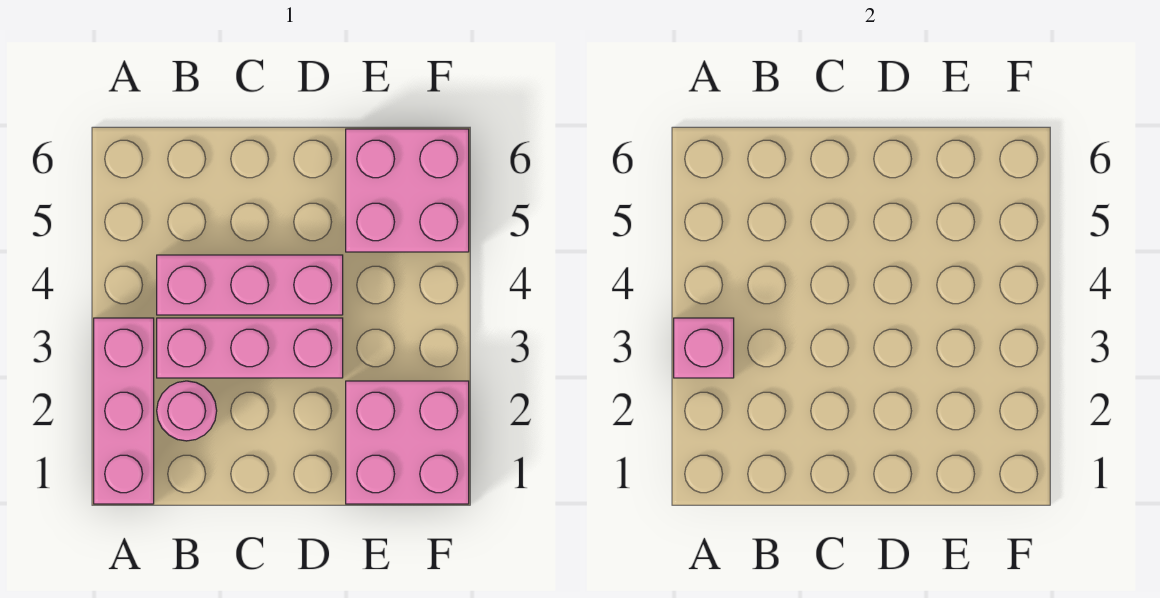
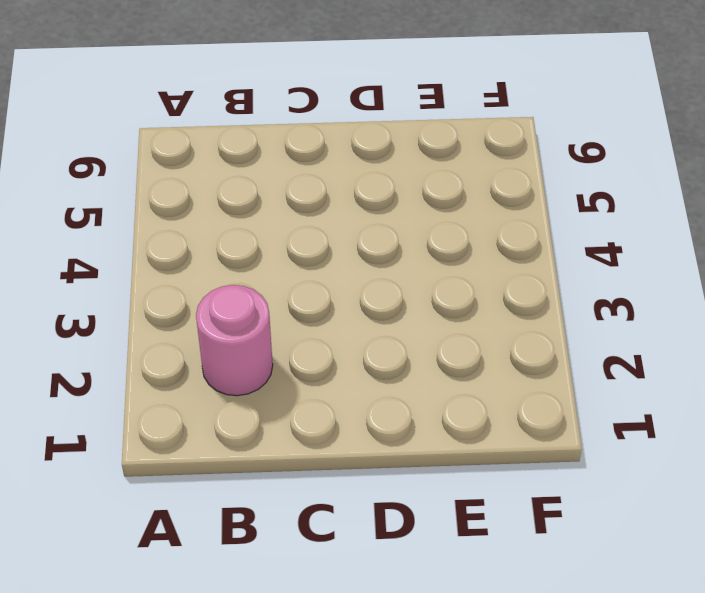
none -> pink 1x3 brick [94,318,154,504]
none -> pink 1x3 brick [157,318,343,378]

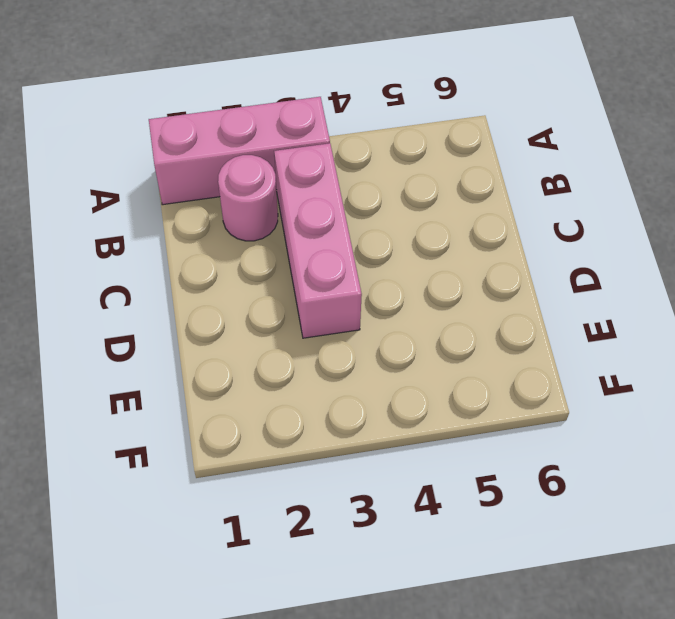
none -> pink 1x3 brick [157,255,343,315]
none -> pink 2x2 brick [346,381,469,504]

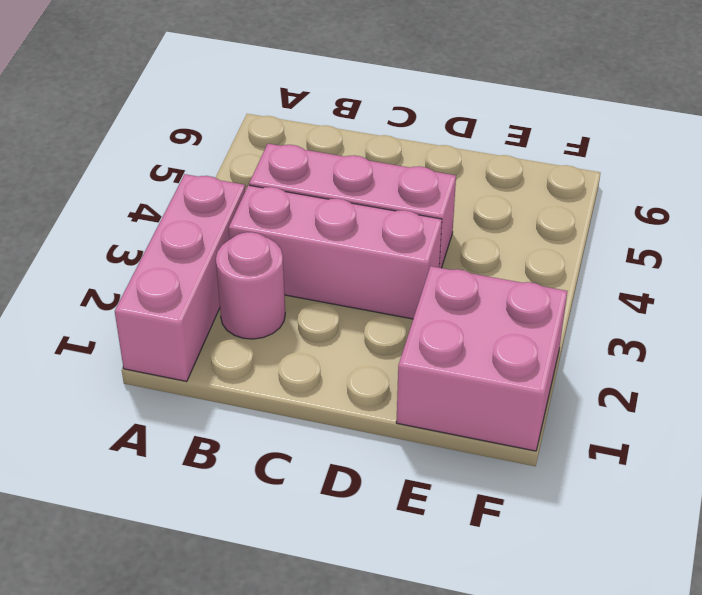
none -> pink 2x2 brick [346,129,469,252]
none -> pink 1x1 brick [674,318,734,378]

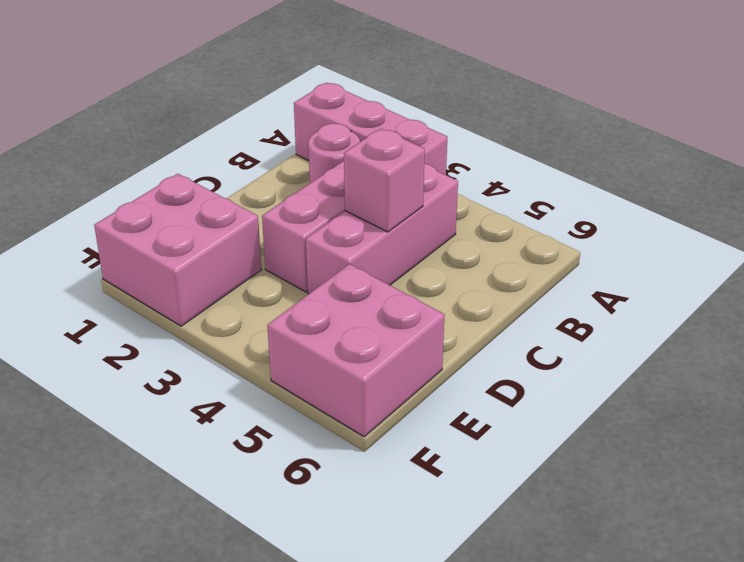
pink 1x1 brick [344,129,425,232] -> pink 1x1 brick moved to [674,318,734,378]

